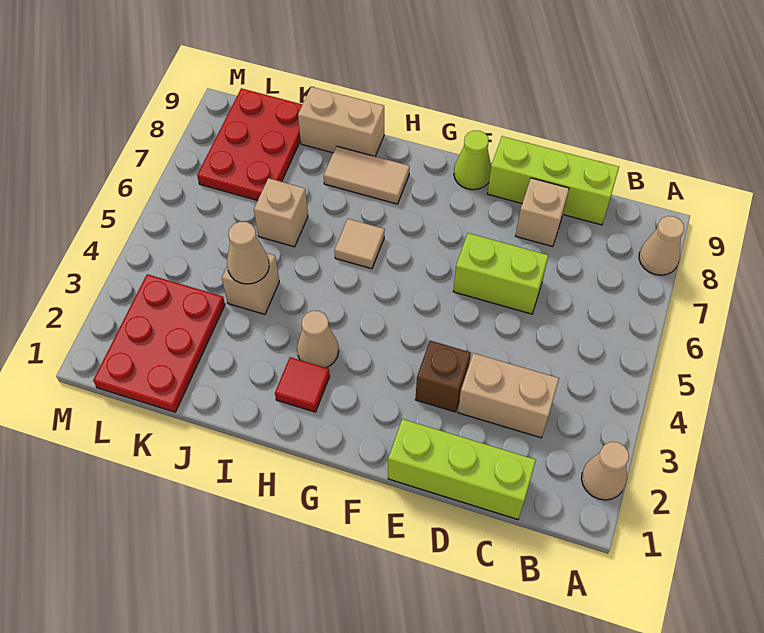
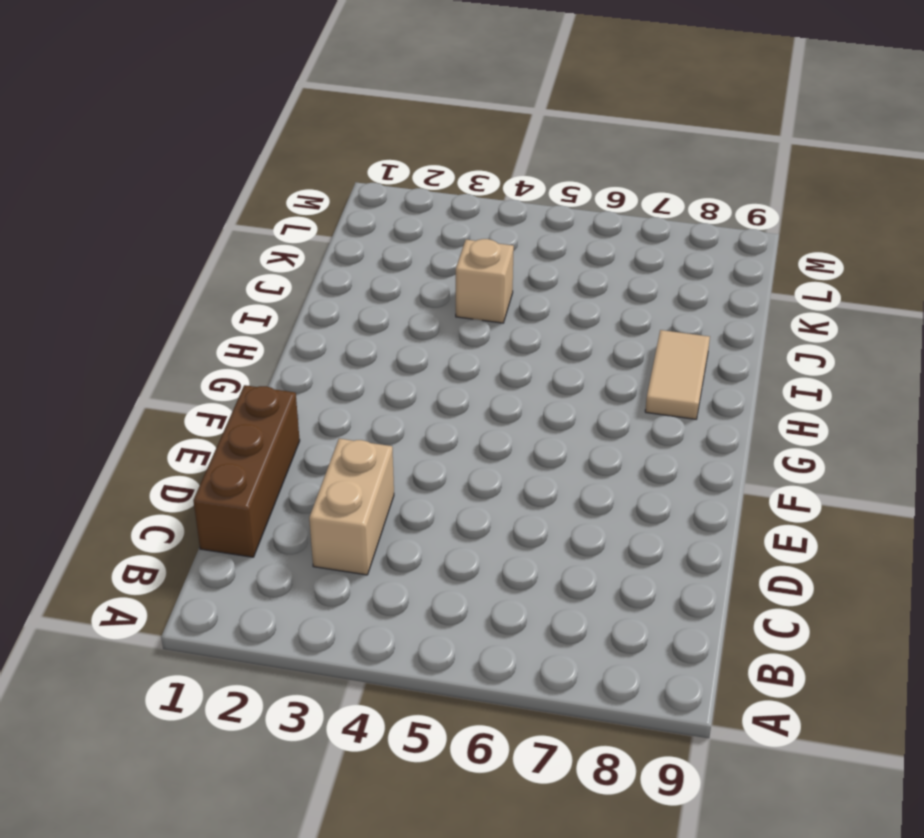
brown 1x3 brick [193,385,300,557] -> lime 1x3 brick [388,419,536,519]
none -> tan 1x1 cone [582,442,629,500]
none -> tan 1x1 cone [639,216,684,275]
none -> lime 1x3 brick [487,136,619,225]

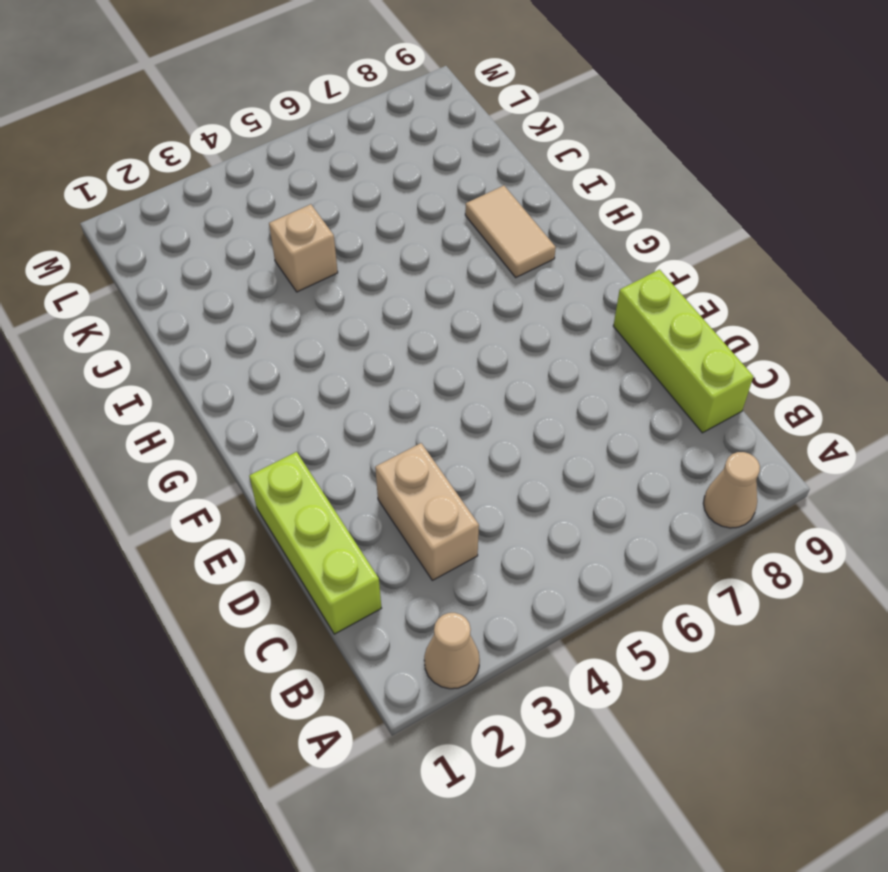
none -> lime 1x2 brick [453,233,549,314]
none -> tan 1x1 brick [516,178,569,247]
none -> brown 1x1 brick [415,341,471,412]

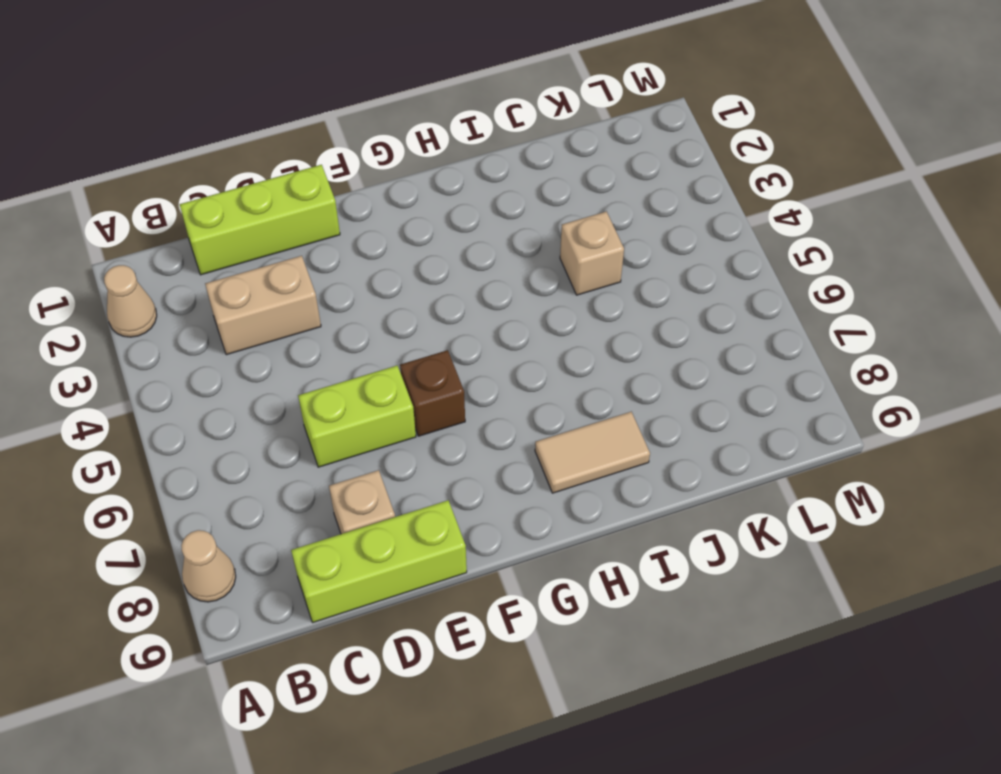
brown 1x1 brick [400,350,465,436] -> brown 1x1 brick moved to [415,341,471,412]
none -> lime 1x1 cone [454,131,491,190]
none -> red 1x1 tile [275,357,330,412]
none -> tan 1x1 cone [297,311,339,368]

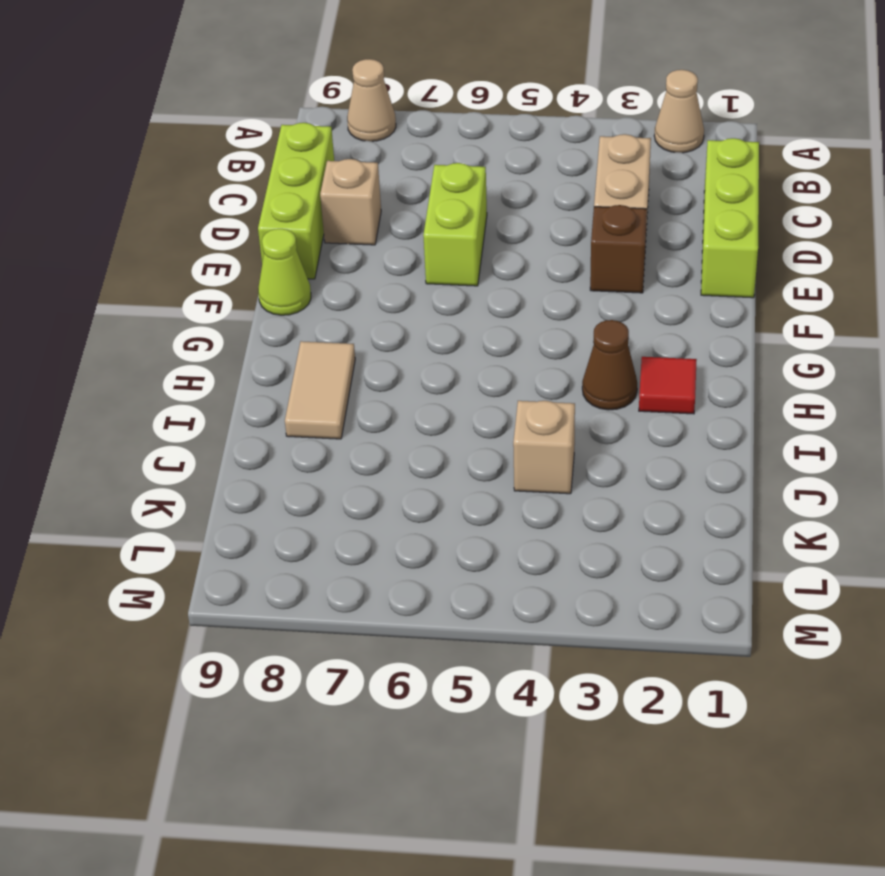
brown 1x1 cone [582,320,637,410] -> tan 1x1 cone [297,311,339,368]
none -> tan 1x1 tile [335,219,385,269]
none -> tan 1x2 brick [298,87,384,156]
none -> tan 1x1 brick [254,178,308,247]

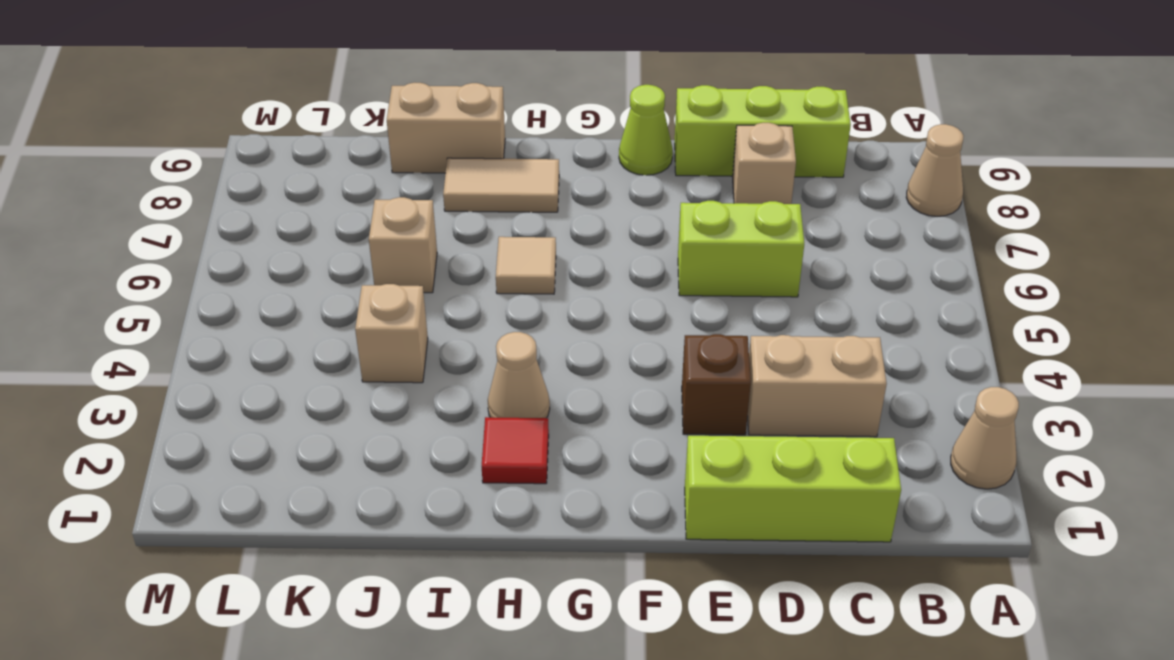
none -> red 2x3 plate [93,274,225,412]
none -> red 2x3 plate [197,88,303,201]
none -> tan 1x1 cone [227,222,269,284]

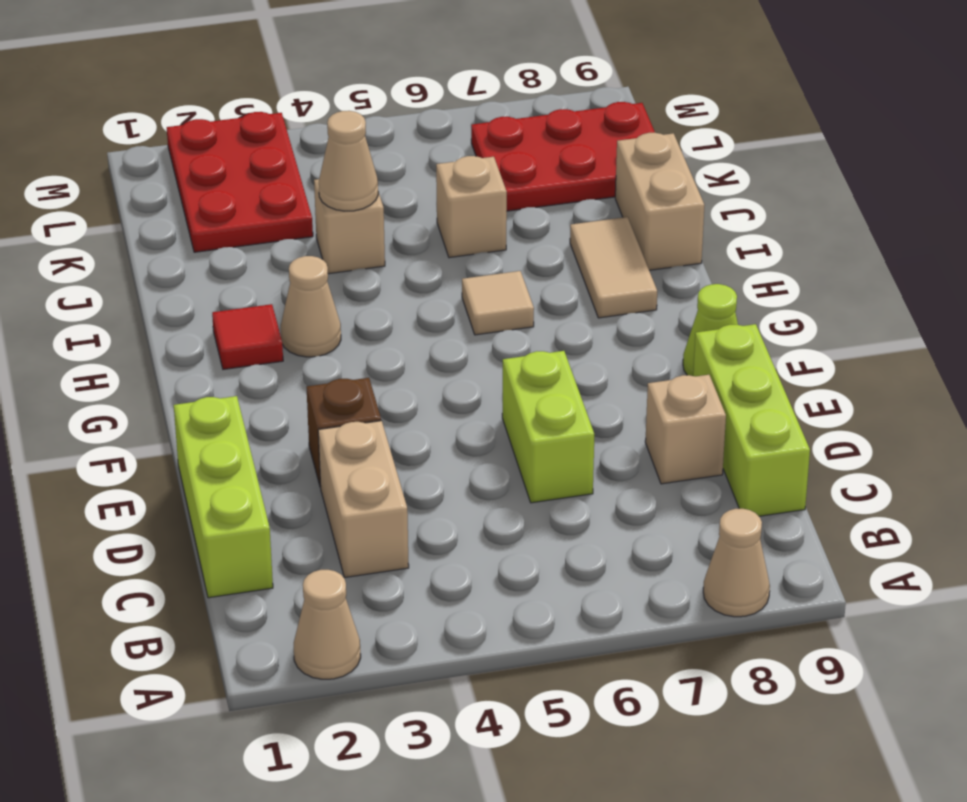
red 2x3 plate [167,112,313,252] -> red 2x3 plate turned to [93,274,225,412]

